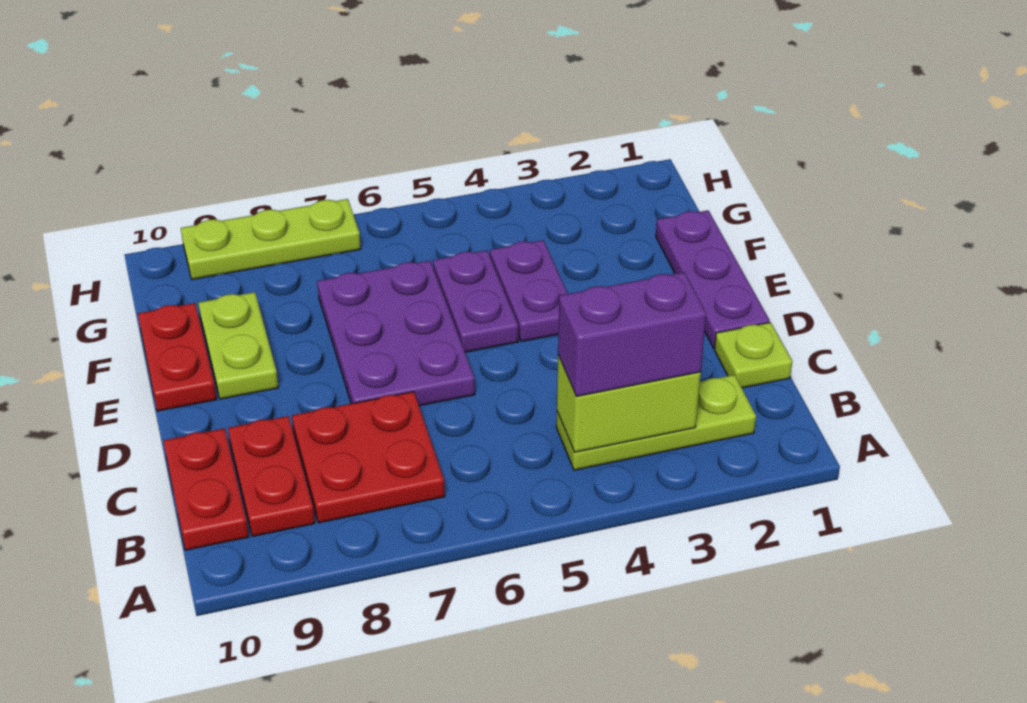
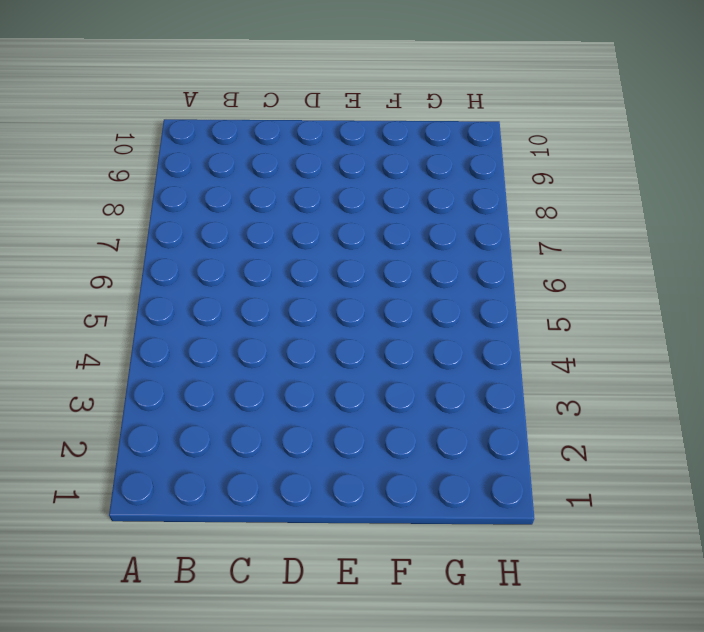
none -> lime 1x3 plate [556,375,756,470]
none -> red 2x2 plate [292,392,445,523]
none -> red 1x2 plate [228,416,315,537]

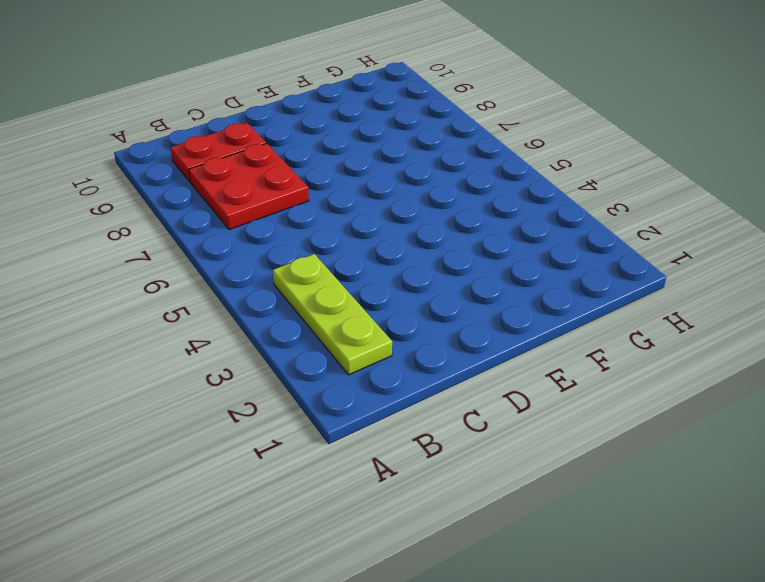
none -> red 1x2 plate [163,428,249,550]
none -> lime 1x1 plate [714,322,792,388]
none -> purple 1x3 plate [656,210,770,348]

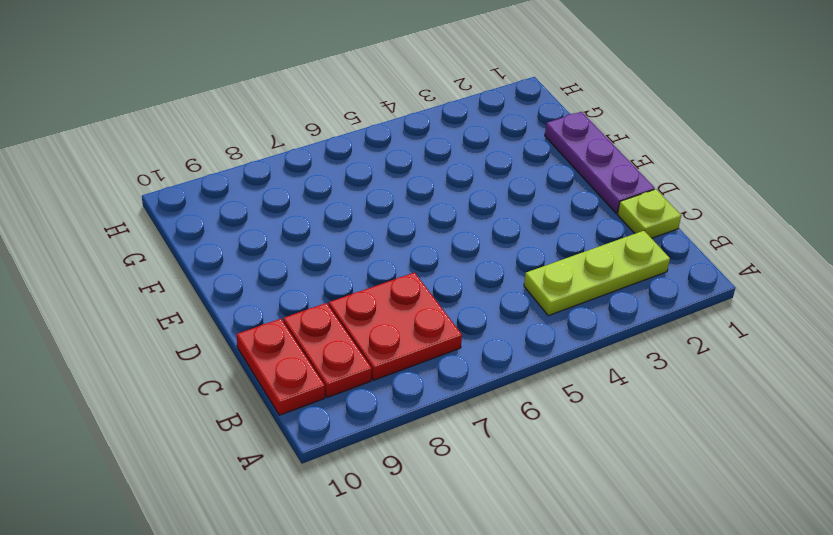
none -> purple 2x3 plate [317,261,475,406]
none -> purple 1x2 plate [490,240,568,342]
none -> purple 1x2 plate [433,250,518,352]

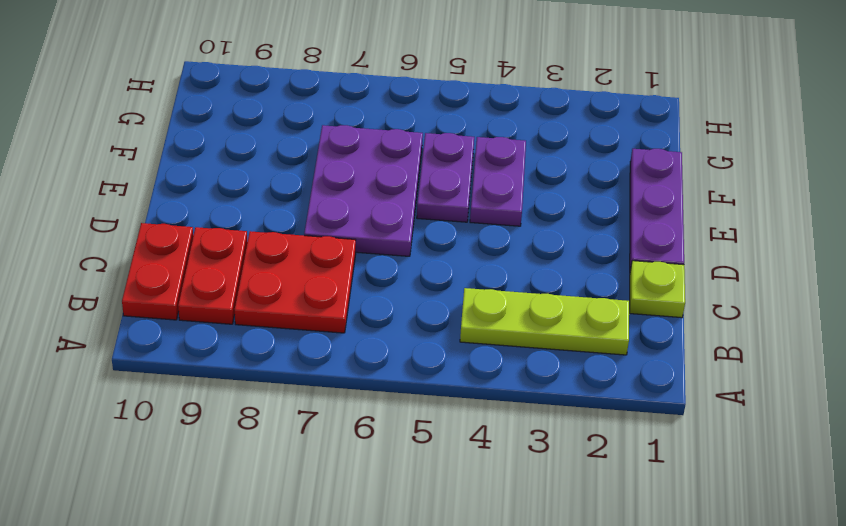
none -> lime 1x2 plate [198,292,279,399]
none -> red 1x2 plate [138,303,217,411]
none -> lime 1x3 plate [181,199,361,280]

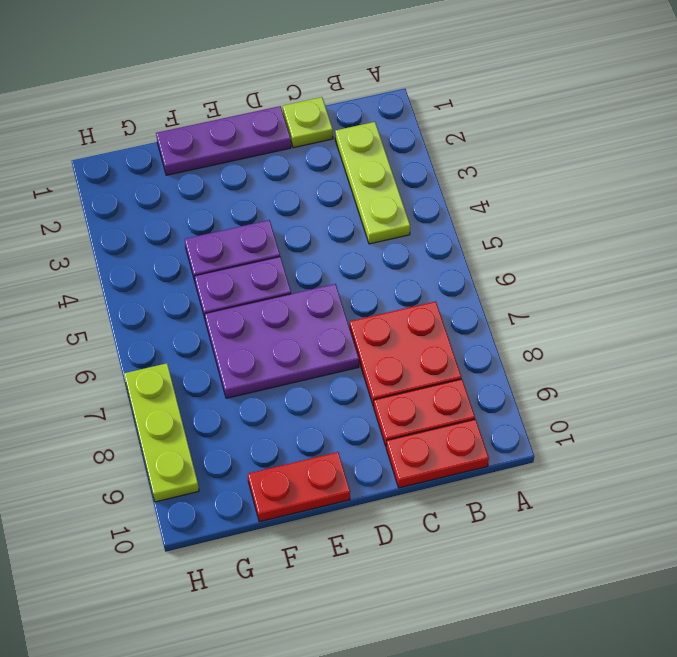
none -> lime 1x2 plate [198,292,279,399]
none -> lime 1x2 brick [557,355,701,452]
none -> purple 1x2 brick [558,272,706,397]

